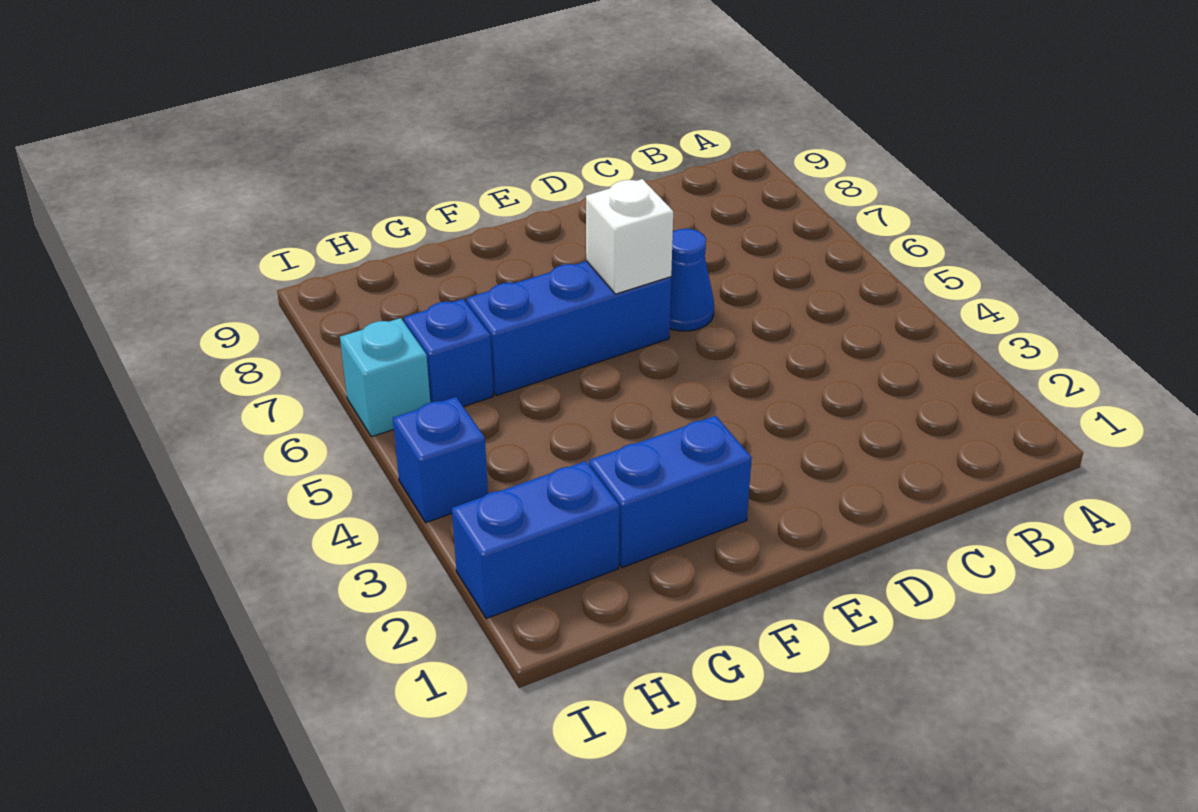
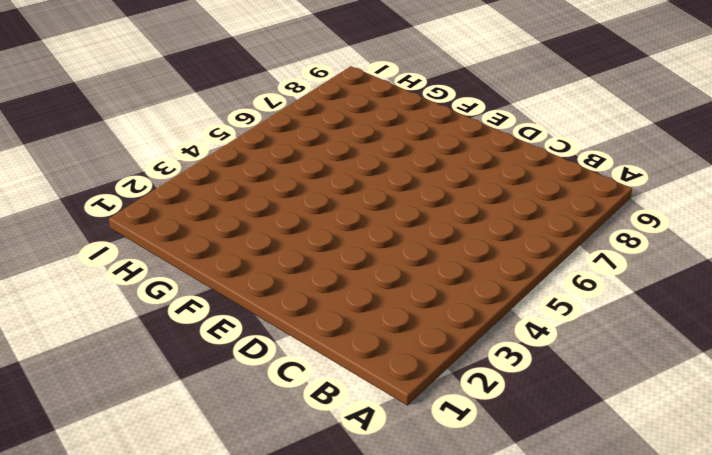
none -> blue 1x1 cone [670,229,714,331]
none -> blue 1x3 brick [466,261,671,396]

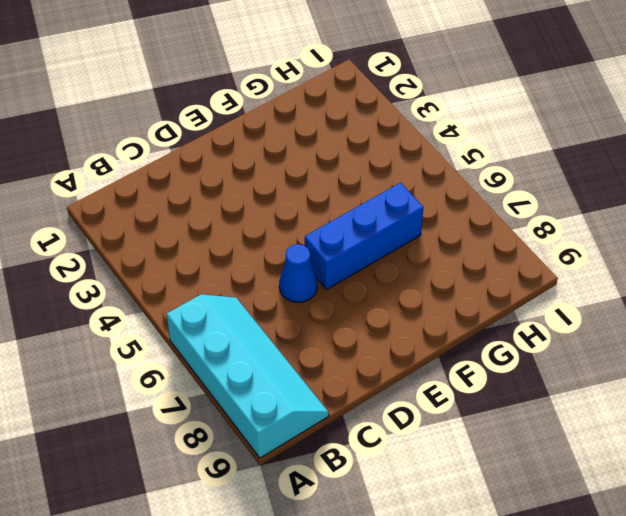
cyan 2x4 slope [167,294,329,458] -> none
none -> blue 1x2 brick [589,416,752,567]
none -> blue 1x2 brick [452,461,619,619]

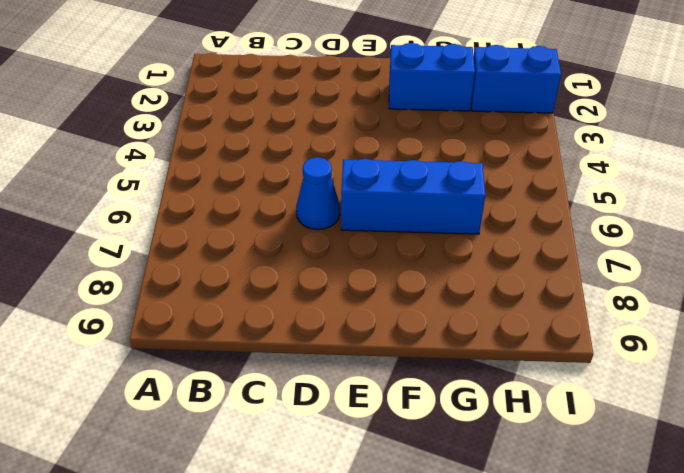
none -> blue 1x1 brick [404,299,493,407]
none -> blue 1x1 brick [393,397,488,523]

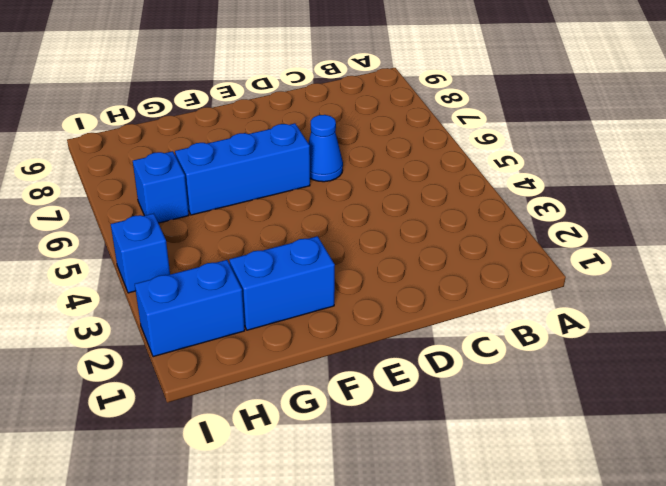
none -> cyan 1x1 brick [340,318,430,437]
none -> white 1x1 brick [586,179,673,294]

